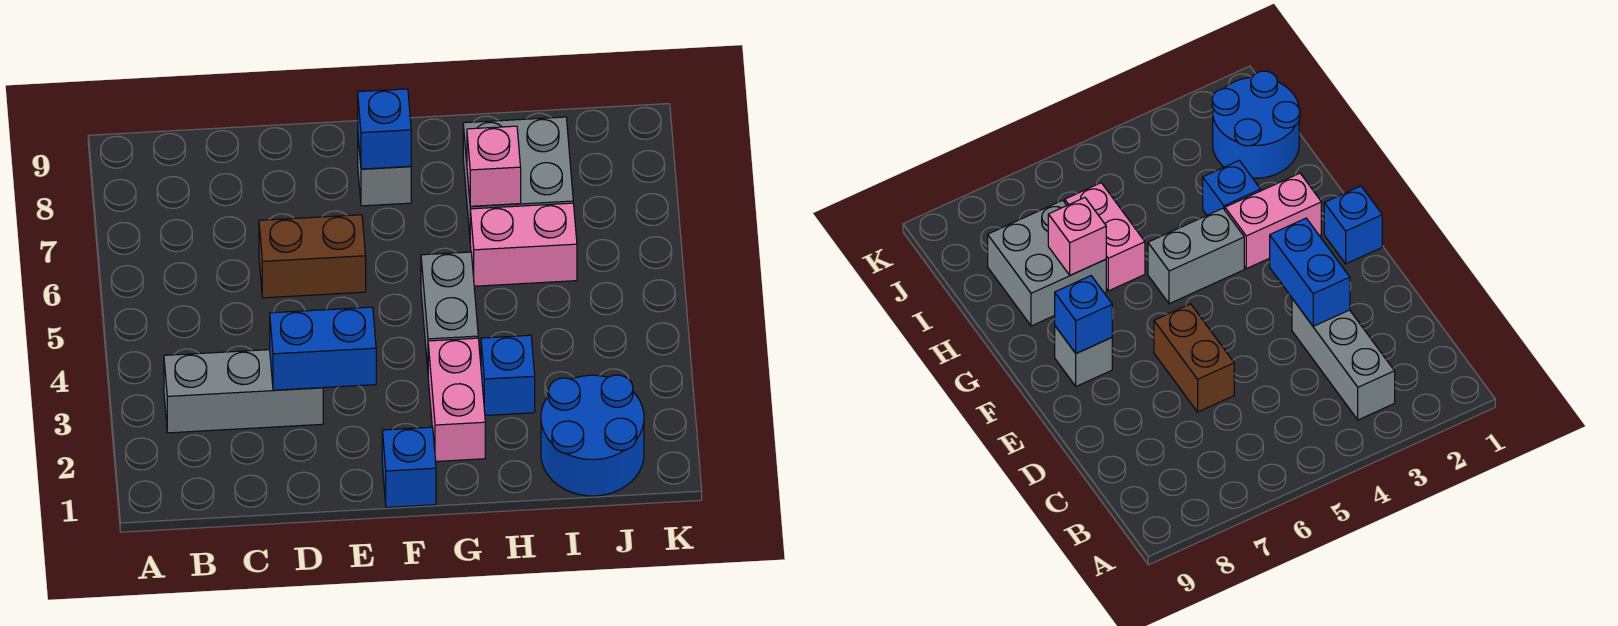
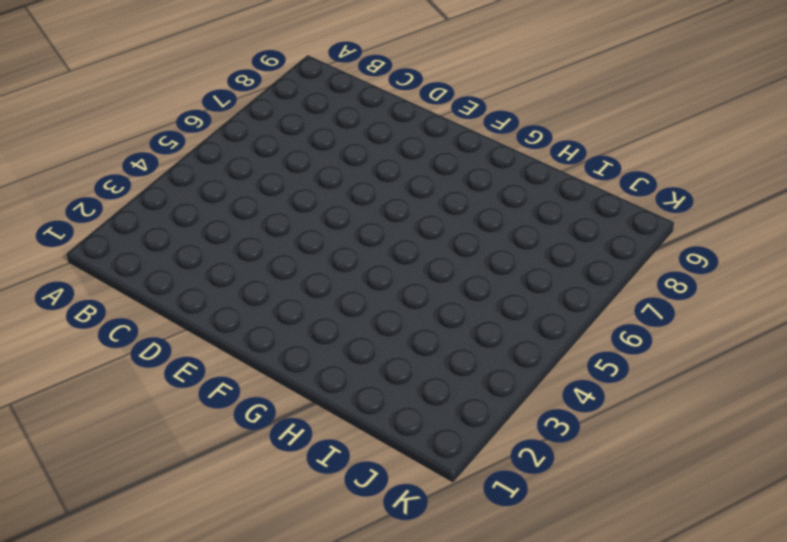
none -> grey 1x3 brick [164,350,323,433]
none -> brown 1x2 brick [259,215,366,298]
none -> blue 1x1 brick [382,427,436,507]

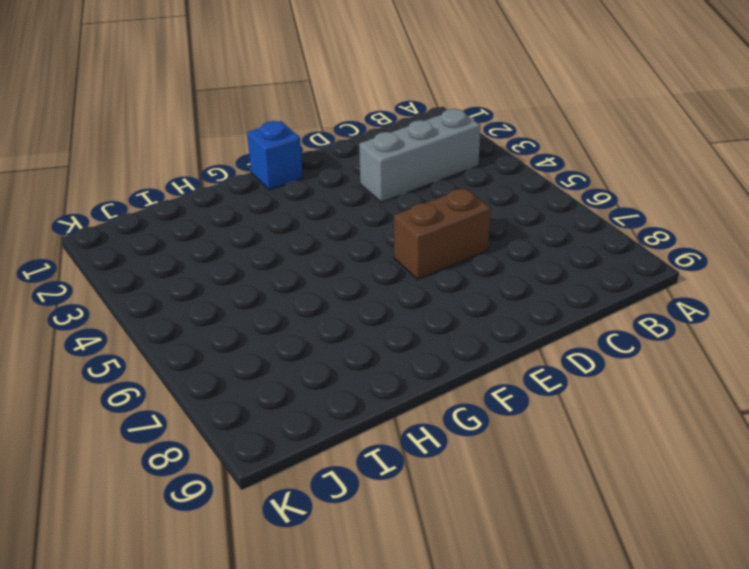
none -> grey 1x1 brick [358,139,411,206]
none -> pink 1x2 brick [428,338,485,461]
none -> grey 1x2 brick [421,252,478,369]

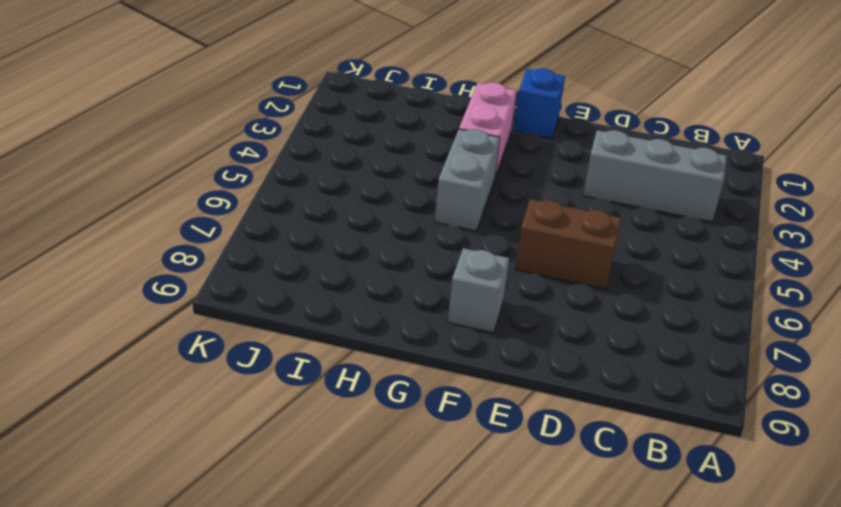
none -> blue 1x1 brick [481,335,535,415]
none -> pink 1x2 brick [470,203,577,286]
none -> grey 2x2 brick [463,117,573,234]

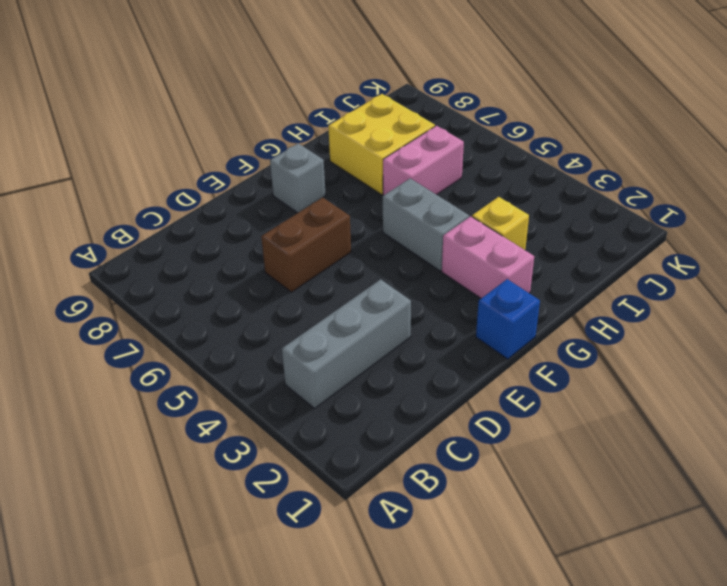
yellow 1x1 brick [472,197,529,250] -> blue 1x1 brick [481,335,535,415]
yellow 2x2 brick [328,94,435,195] -> grey 2x2 brick [463,117,573,234]
none -> blue 2x2 round brick [541,375,644,496]
none -> blue 1x2 brick [270,307,376,390]
none -> blue 1x1 brick [358,89,411,169]

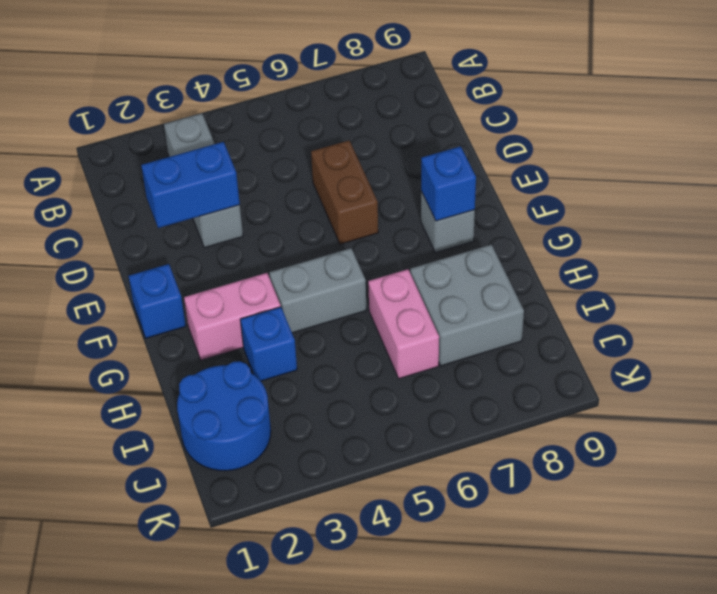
blue 1x2 brick [141,142,240,228] -> blue 1x2 brick turned to [270,307,376,390]
none -> pink 1x1 brick [467,126,521,206]

